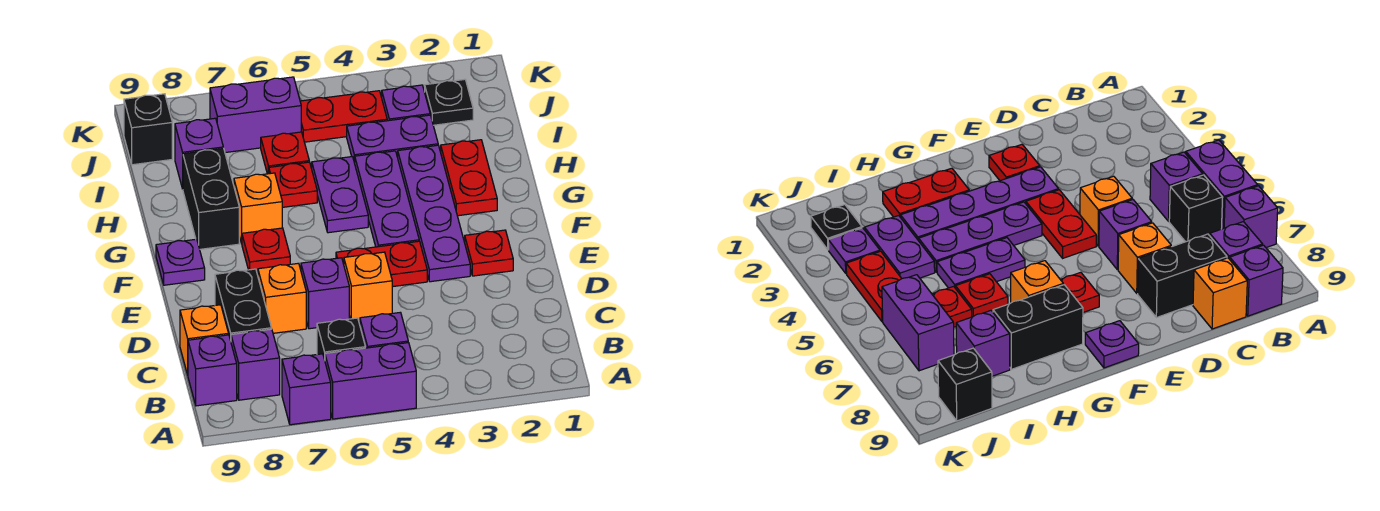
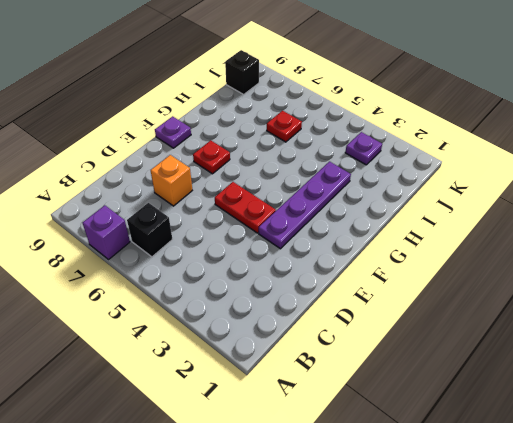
none -> purple 1x2 brick [325,343,416,419]
none -> purple 1x1 brick [360,312,408,348]
none -> purple 1x1 brick [231,329,280,400]
none -> purple 1x1 brick [188,335,237,406]

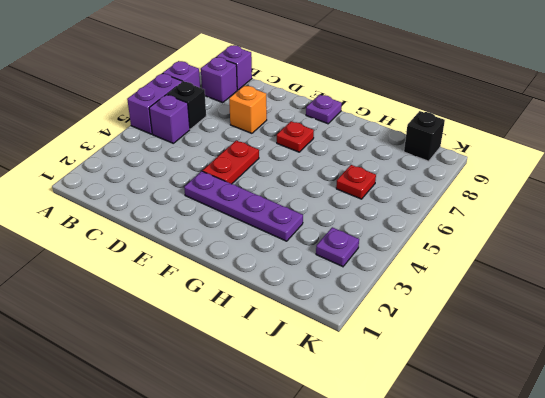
none -> black 1x2 brick [215,269,272,340]
none -> orange 1x1 brick [180,305,229,375]
none -> orange 1x1 brick [344,252,392,322]
none -> purple 1x1 brick [301,258,349,329]

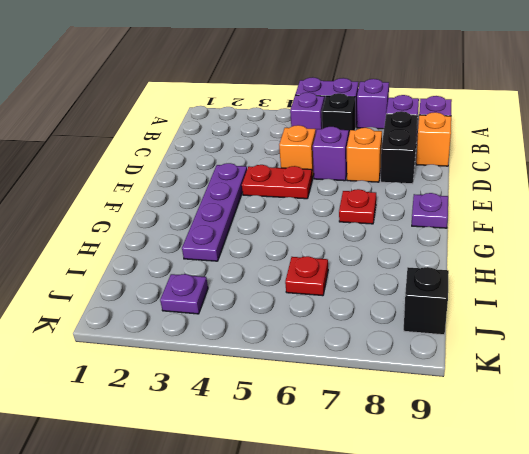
none -> red 1x1 plate [465,230,513,276]
none -> purple 1x3 plate [355,151,419,247]
none -> red 1x2 plate [441,140,497,216]
none -> purple 1x2 plate [312,157,368,233]

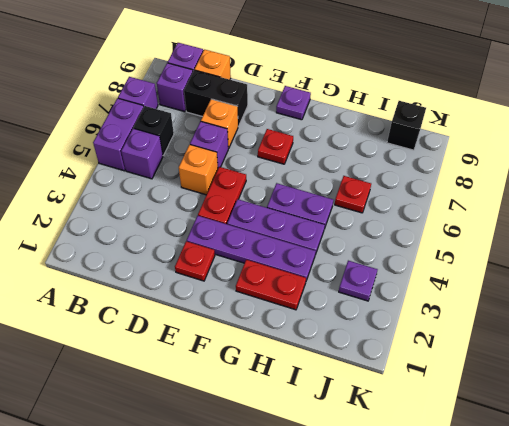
none -> orange 1x1 brick [234,173,282,244]
none -> black 1x2 brick [183,148,239,249]
none -> red 1x1 plate [269,162,317,207]
none -> purple 1x2 plate [347,115,438,163]

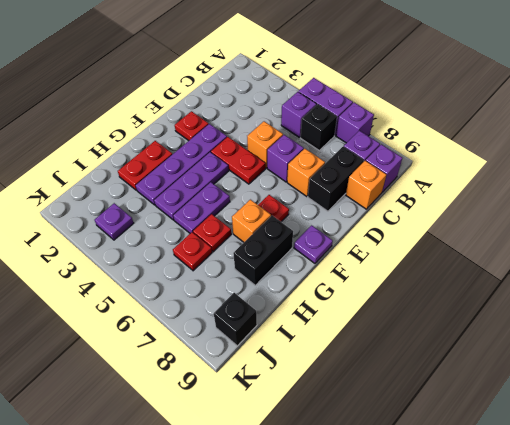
none -> purple 1x2 plate [347,115,438,163]
none -> purple 1x1 brick [175,118,223,189]
none -> black 1x1 plate [425,79,473,125]
none -> red 1x2 plate [300,91,387,142]

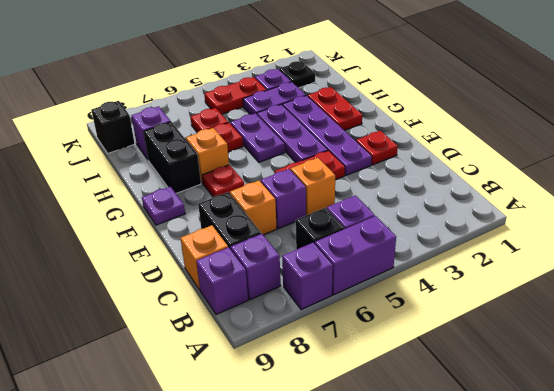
none -> purple 1x2 brick [210,77,301,153]

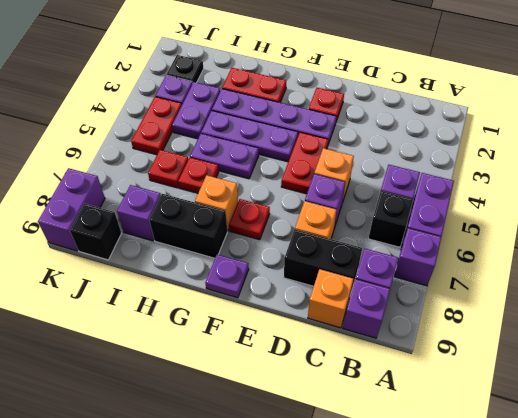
purple 1x2 brick [38,168,105,251] -> purple 1x2 brick moved to [210,77,301,153]

